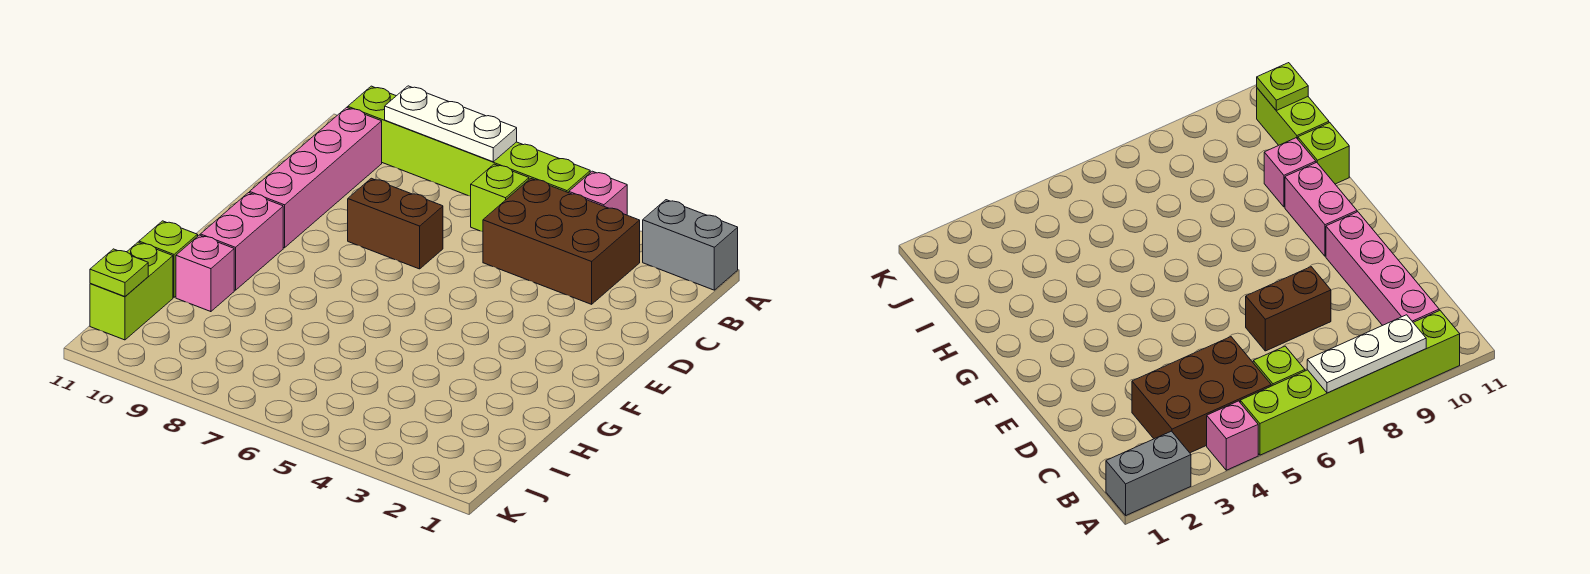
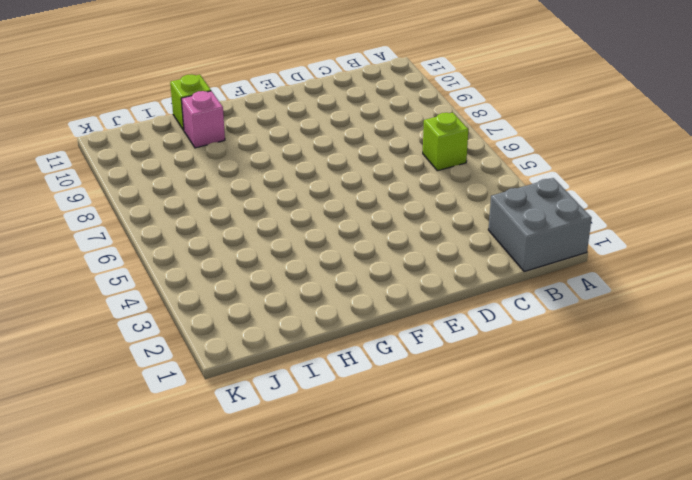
grey 2x2 brick [488,178,592,272] -> grey 1x2 brick [643,200,738,290]
none -> pink 1x1 brick [569,171,627,215]
none -> lime 1x6 brick [348,86,590,196]
none -> brown 2x3 brick [483,179,640,304]

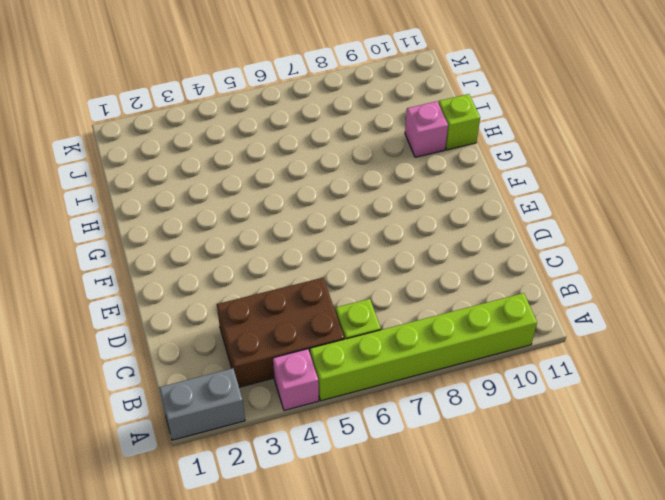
none -> pink 1x4 brick [250,107,382,248]
none -> brown 1x2 brick [348,178,443,269]
none -> pink 1x2 brick [200,193,283,290]

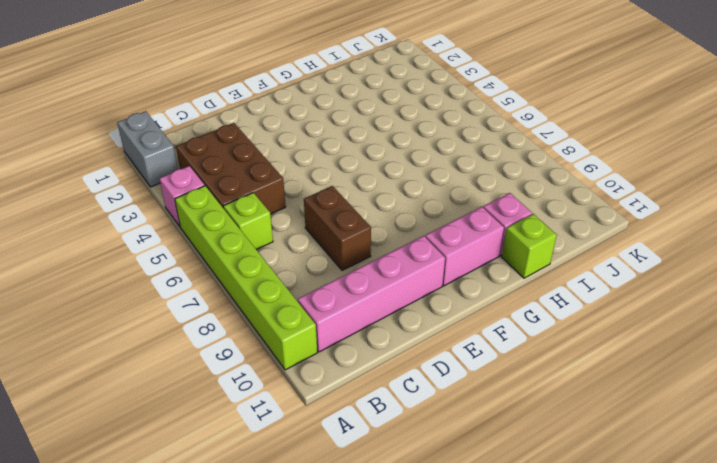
none -> lime 1x2 brick [90,242,173,340]
none -> white 1x3 plate [385,86,517,162]
none -> lime 1x1 plate [90,249,148,297]

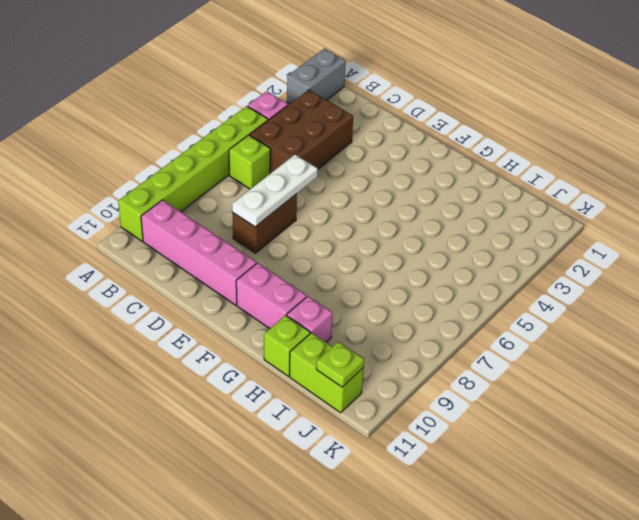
white 1x3 plate [232,155,318,227] -> white 1x3 plate moved to [385,86,517,162]

